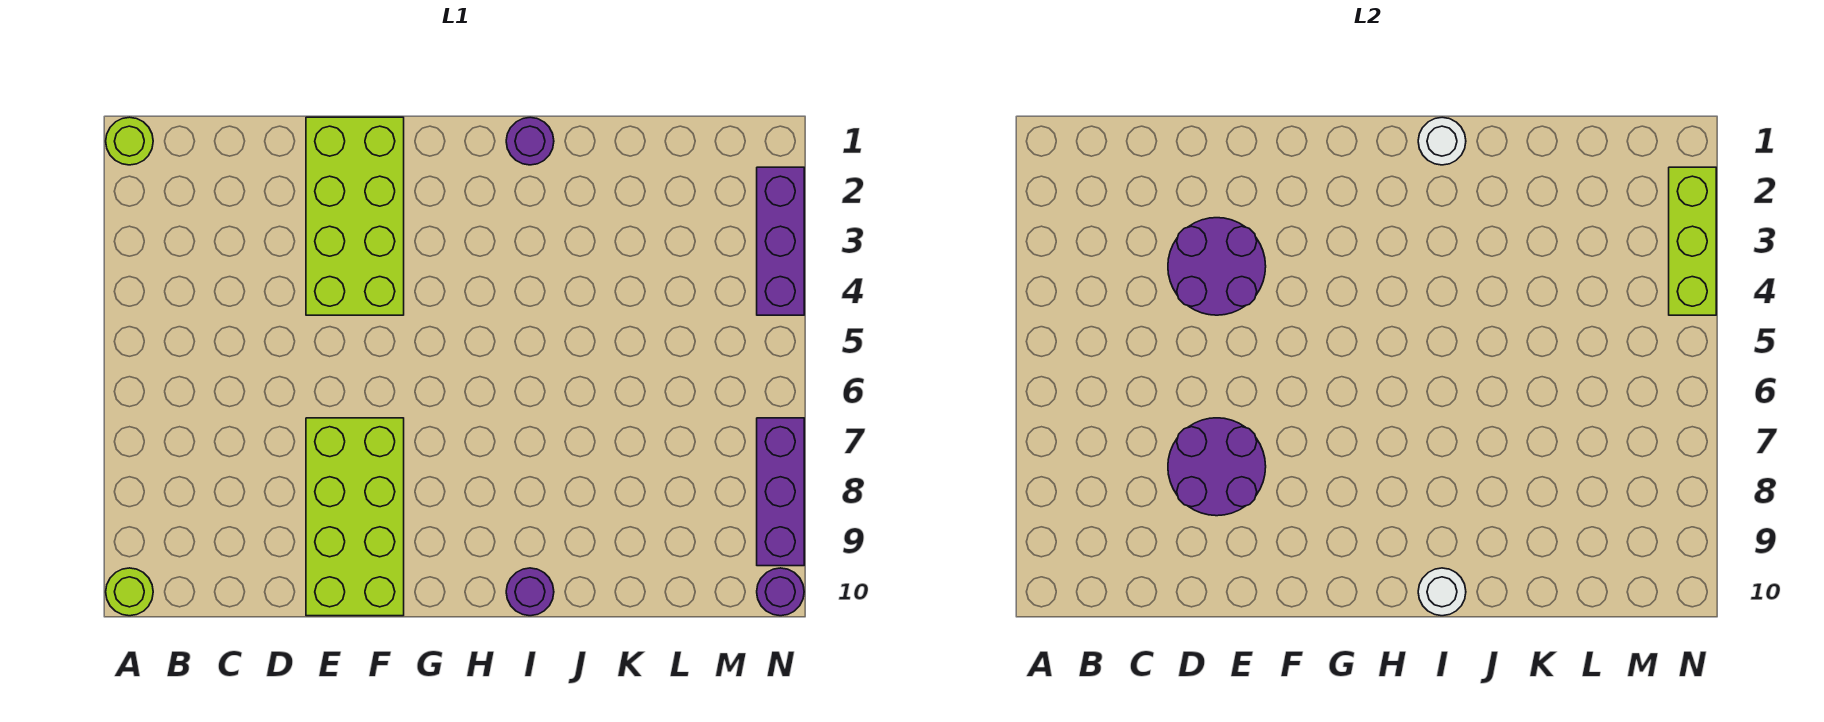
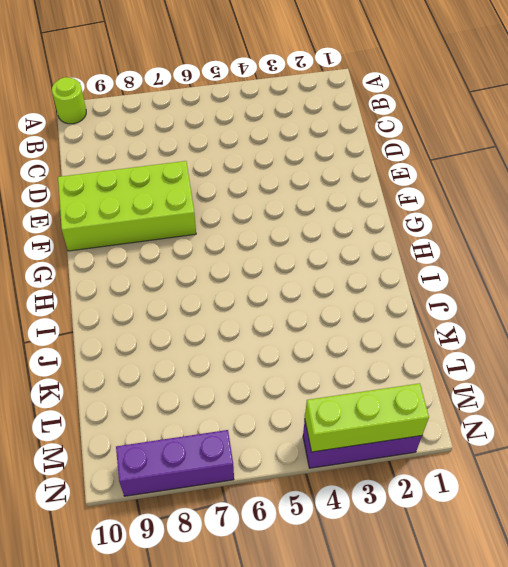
none -> lime 1x1 round brick [106,117,153,165]
none -> lime 2x4 brick [306,117,404,315]
none -> purple 1x1 round brick [506,117,554,165]

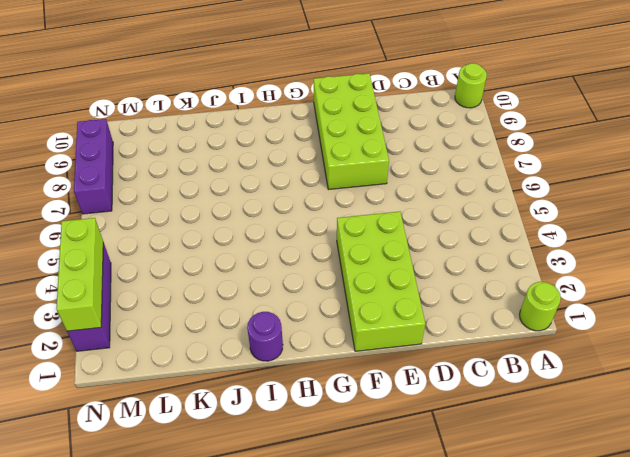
none -> purple 1x1 round brick [506,568,554,616]
none -> purple 1x1 round brick [757,568,804,616]
none -> purple 2x2 round brick [1168,218,1266,315]

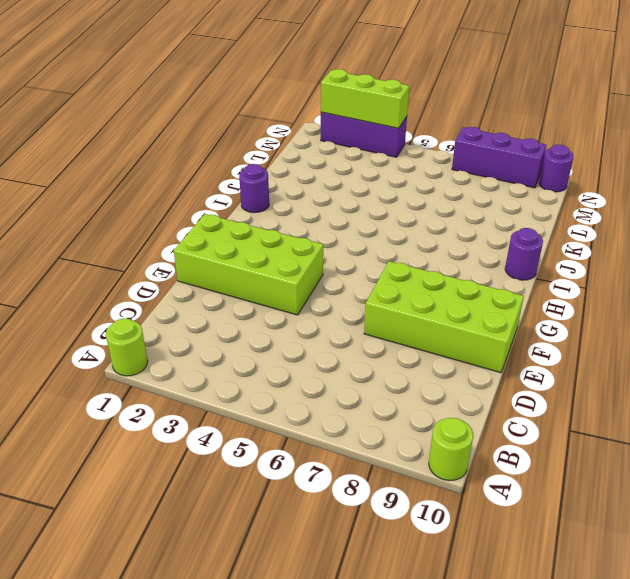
none -> purple 2x2 round brick [1168,218,1266,315]
none -> purple 2x2 round brick [1168,418,1266,516]
none -> white 1x1 round brick [1418,117,1466,165]

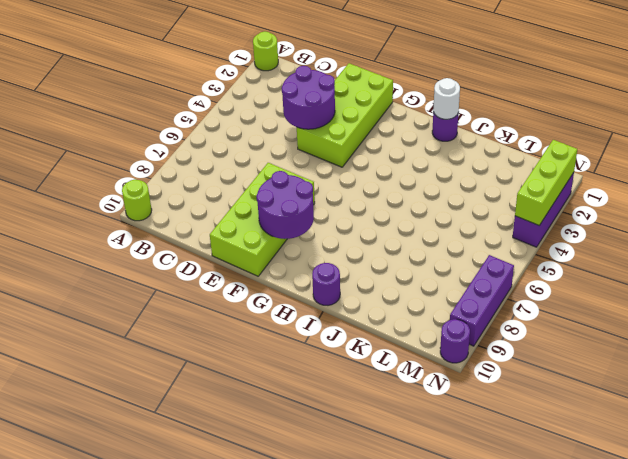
purple 2x2 round brick [257,171,314,239] -> purple 2x2 round brick moved to [1168,418,1266,516]
none -> white 1x1 round brick [1418,568,1466,616]

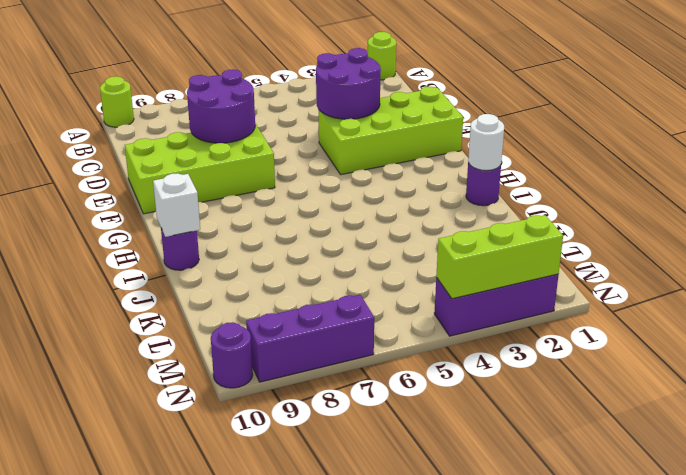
white 1x1 brick [153,173,200,237] -> white 1x1 round brick [1418,568,1466,616]

